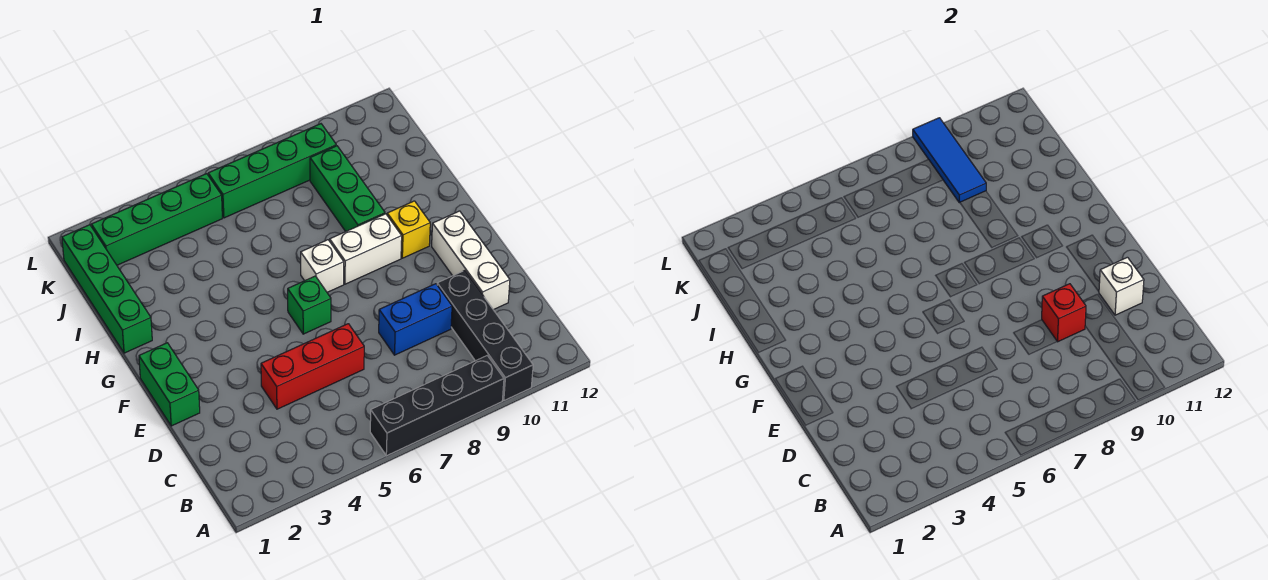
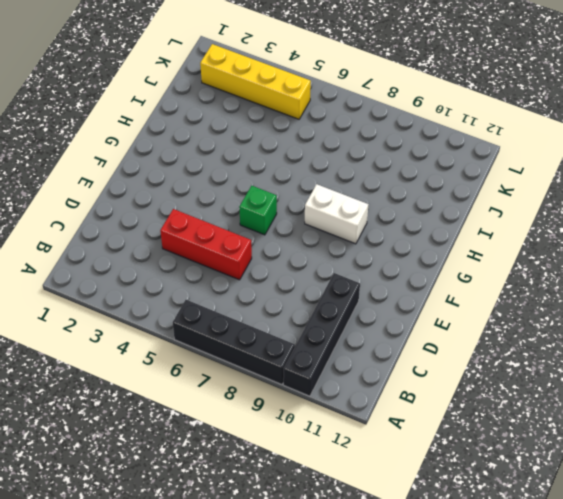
yellow 1x4 brick [200,44,311,119] -> green 1x4 brick [91,174,222,265]
none -> blue 1x2 brick [379,284,452,355]
none -> white 1x3 brick [432,211,510,310]
none -> green 1x2 brick [139,343,200,426]

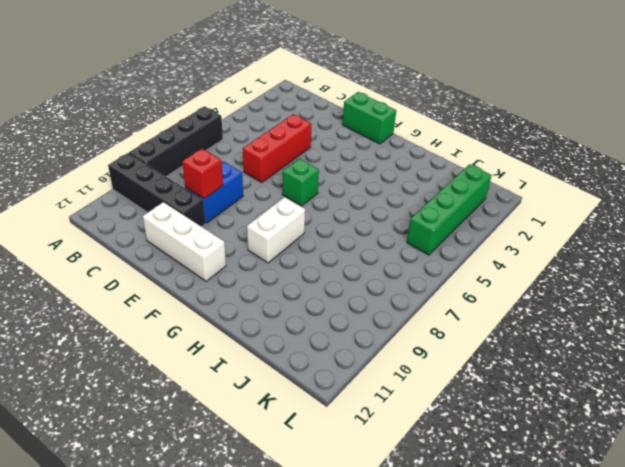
none -> white 1x1 brick [301,240,344,292]
none -> yellow 1x1 brick [387,201,430,258]
none -> green 1x4 brick [62,225,152,353]

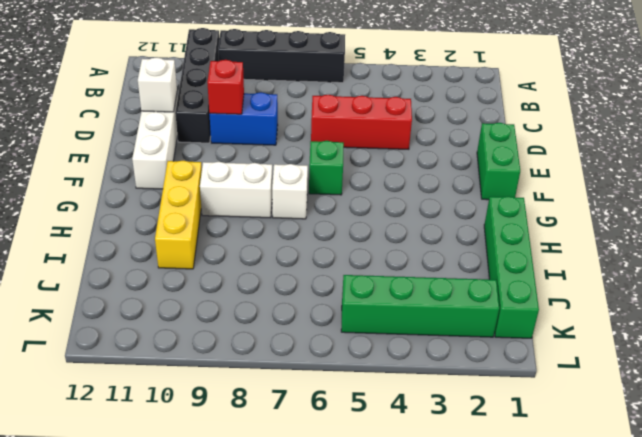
yellow 1x3 brick [155,161,202,269] -> yellow 1x1 brick [387,201,430,258]
none -> green 1x3 brick [310,146,385,231]
none -> green 1x4 brick [208,124,336,218]
none -> blue 1x3 tile [913,118,986,203]

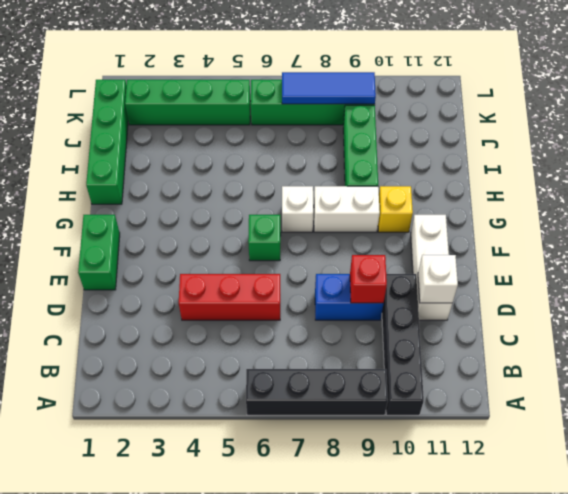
blue 1x3 tile [282,72,376,104] -> blue 1x3 tile turned to [913,118,986,203]

